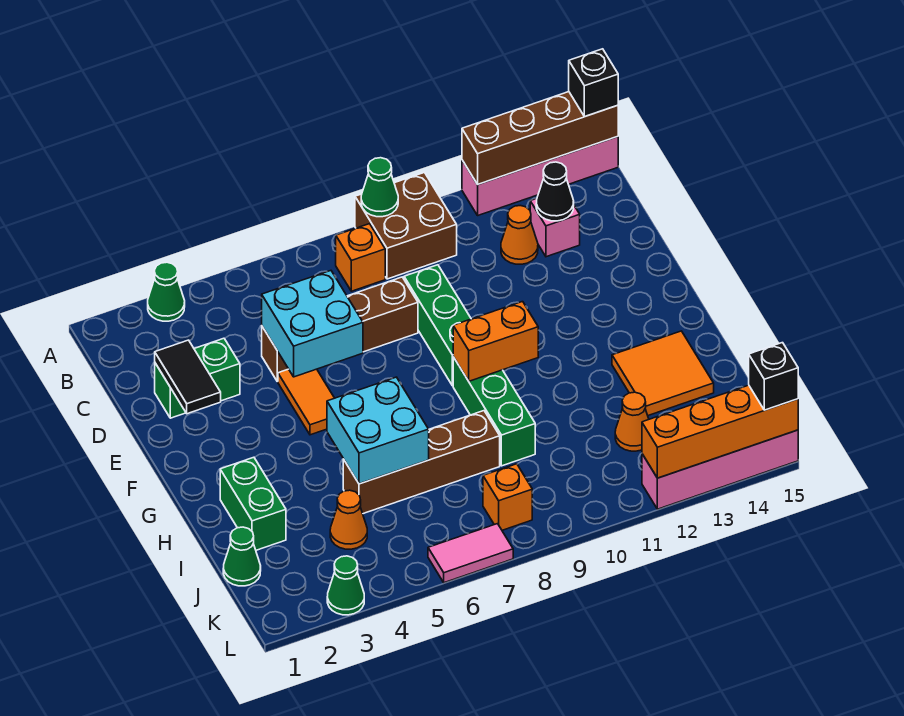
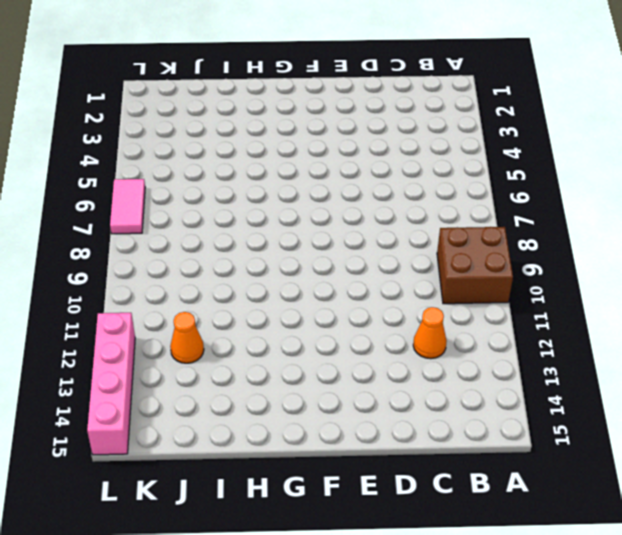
none -> green 1x1 cone [148,262,185,321]
none -> pink 1x4 brick [462,137,618,215]
none -> orange 1x1 brick [336,224,385,291]
none -> pink 1x1 brick [530,198,580,257]

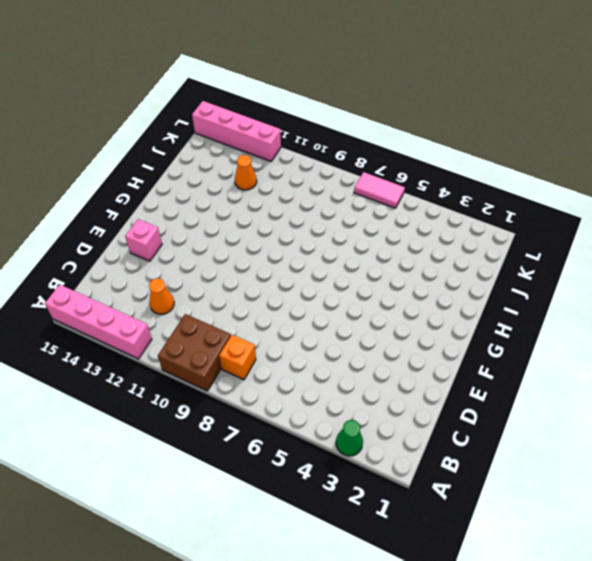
pink 1x1 brick [125,219,162,261] -> pink 1x1 brick moved to [530,198,580,257]
none -> green 1x2 brick [155,338,240,418]
none -> brown 1x4 brick [262,277,418,381]
none -> green 1x3 brick [404,265,471,386]
none -> orange 1x2 tile [278,369,334,435]

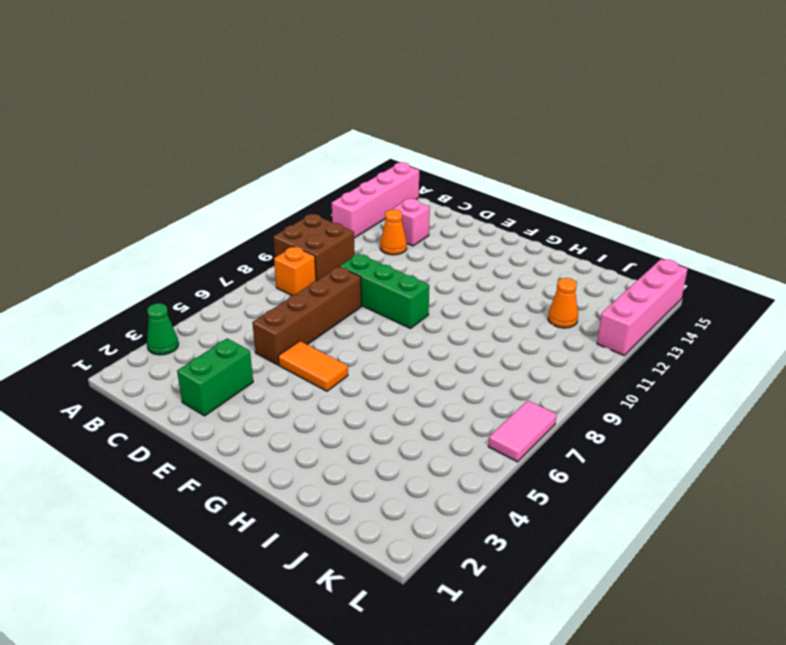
none -> green 1x3 brick [453,357,535,466]
none -> green 1x2 brick [220,457,286,550]
none -> orange 2x2 tile [612,331,714,415]
none -> brown 1x4 brick [343,411,500,514]

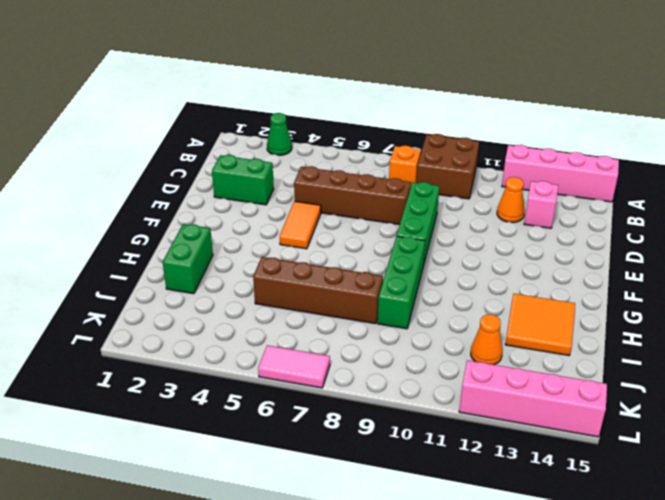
none -> green 1x1 cone [223,527,261,586]
none -> orange 1x1 cone [330,490,367,549]
none -> orange 1x1 brick [483,464,532,530]
none -> green 1x1 cone [327,556,364,615]

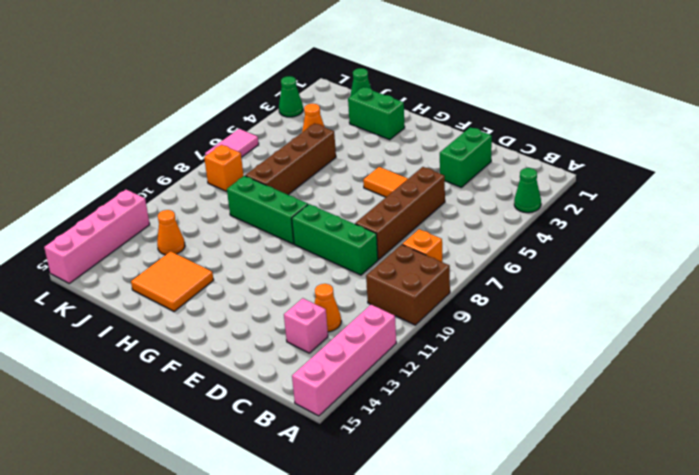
none -> green 1x1 cone [361,158,398,217]
none -> brown 1x4 brick [462,92,618,184]
none -> black 1x1 cone [536,162,574,221]
none -> black 1x2 tile [155,340,221,414]

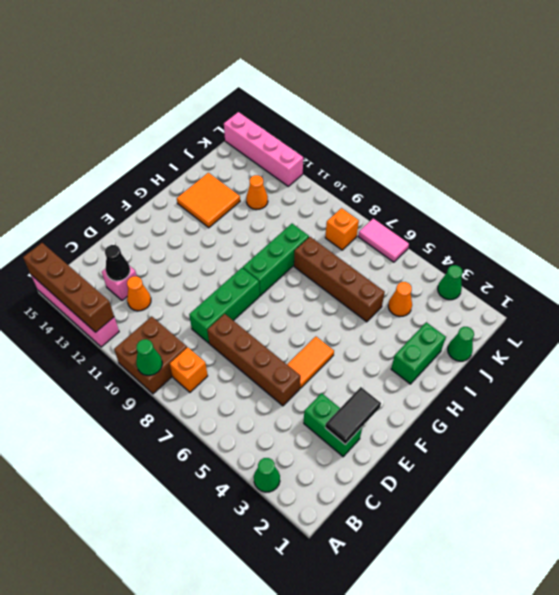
none -> cyan 2x2 brick [262,271,363,377]
none -> orange 1x2 brick [453,302,538,381]
none -> cyan 2x2 brick [327,377,429,484]
none -> orange 1x4 brick [642,385,798,478]

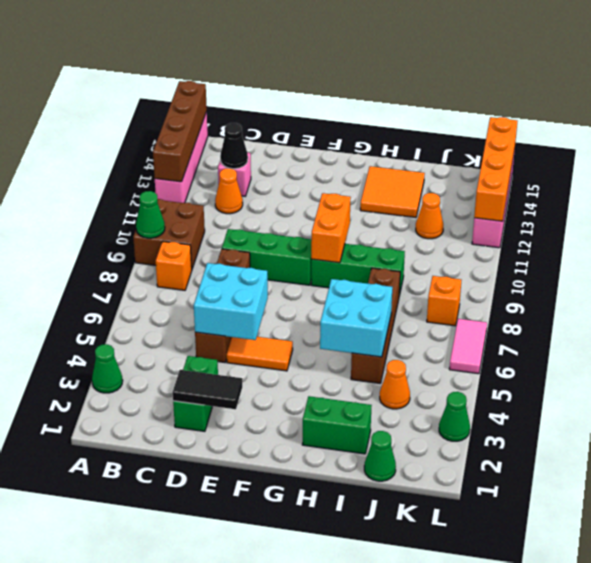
none -> black 1x1 brick [569,49,618,117]
none -> black 1x1 brick [749,343,798,410]

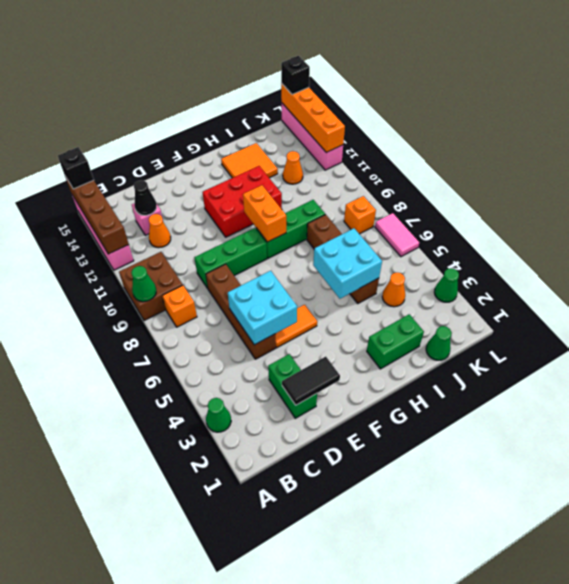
red 2x3 brick [202,166,282,237] -> none

